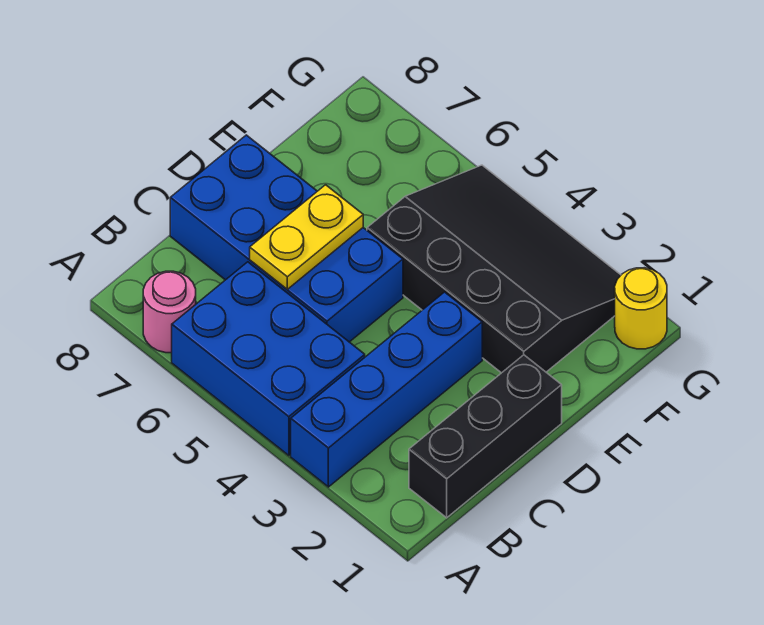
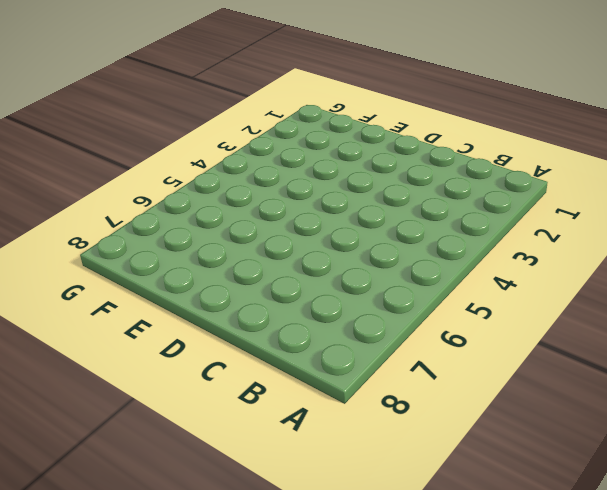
none -> blue 1x4 brick [291,292,482,487]
none -> blue 2x3 brick [172,262,365,456]

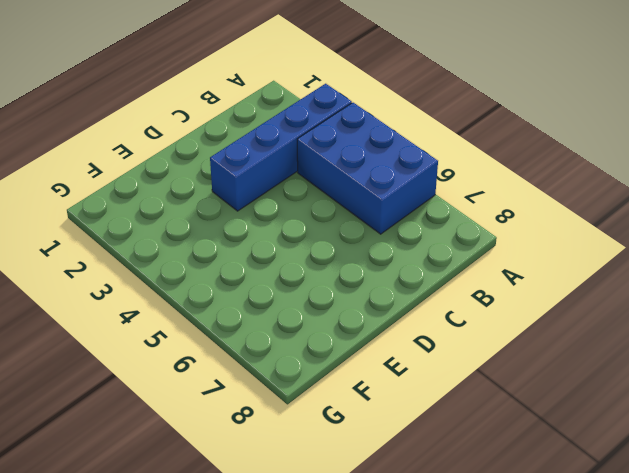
none -> pink 1x1 round brick [143,271,196,353]
none -> black 1x3 brick [409,355,562,518]

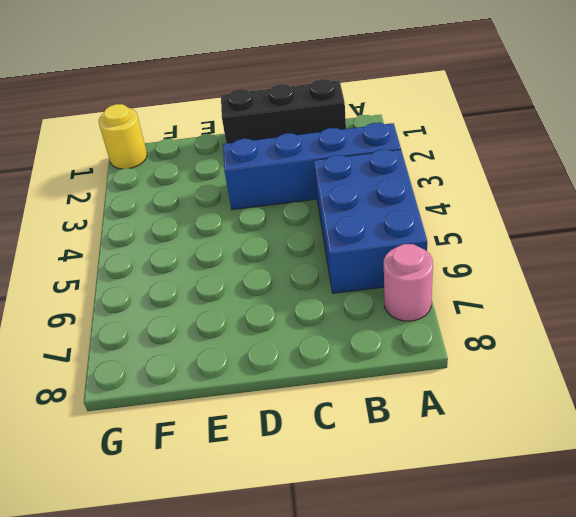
none -> blue 2x4 brick [170,135,403,342]
none -> black 3x4 slope [367,165,621,373]

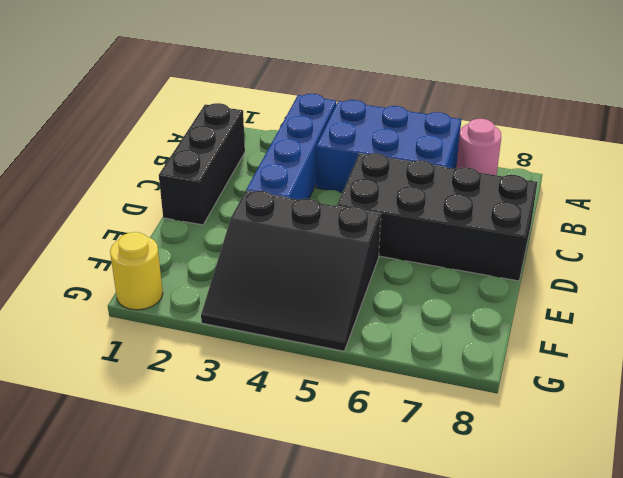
black 2x4 brick [337,153,538,281] -> blue 2x4 brick [170,135,403,342]
black 3x3 slope [201,191,381,351] -> black 3x4 slope [367,165,621,373]
none -> yellow 1x2 plate [250,185,363,289]

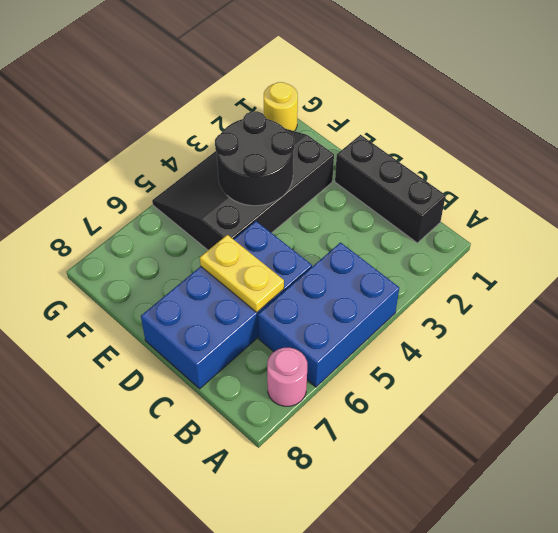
black 2x2 round brick [215,111,294,206] -> none
none -> blue 1x4 brick [291,292,482,487]

